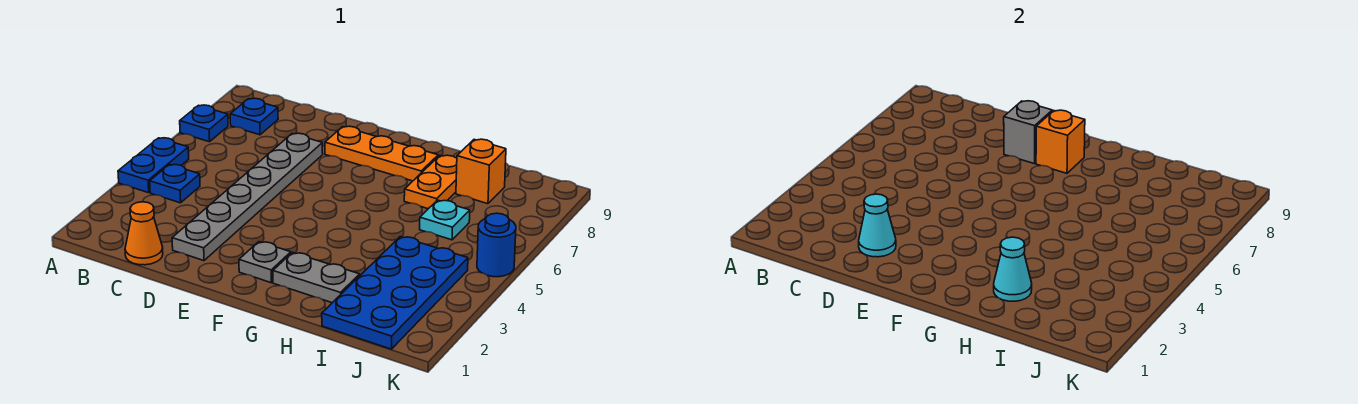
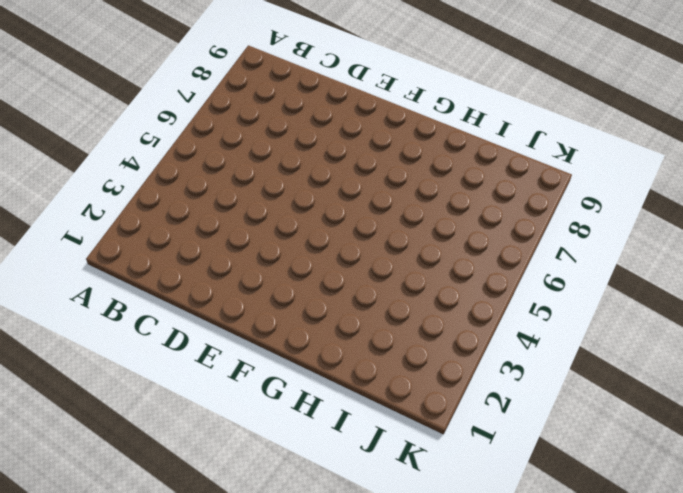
none -> blue 1x2 plate [118,138,189,193]
none -> blue 1x1 plate [180,105,228,142]
none -> blue 1x1 plate [150,164,200,203]

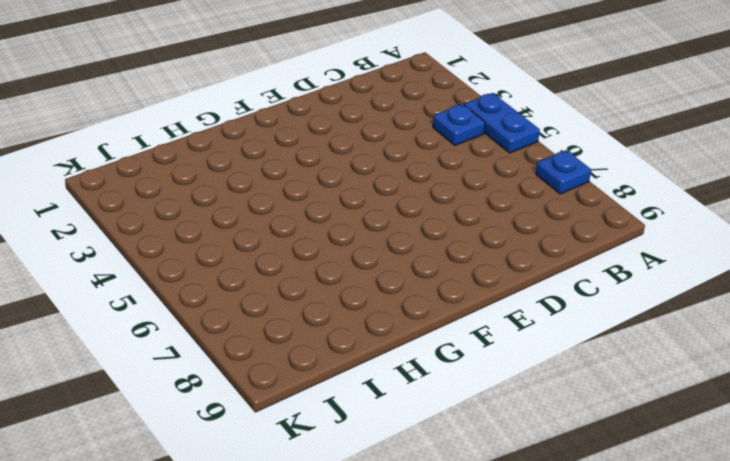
none -> blue 1x1 plate [230,98,278,135]
none -> orange 1x1 cone [125,202,163,265]
none -> grey 1x6 plate [172,133,323,261]

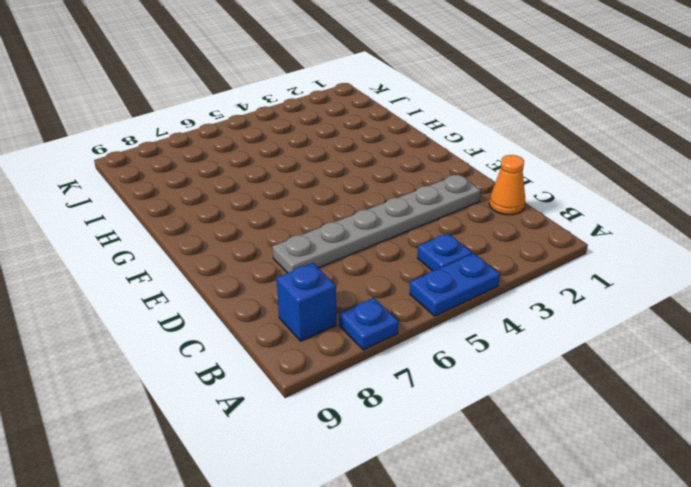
blue 1x1 brick [277,263,336,341] -> blue 1x1 plate [230,98,278,135]
none -> orange 1x3 plate [325,126,438,181]
none -> grey 1x1 plate [239,242,291,283]
none -> grey 1x2 plate [273,252,360,303]

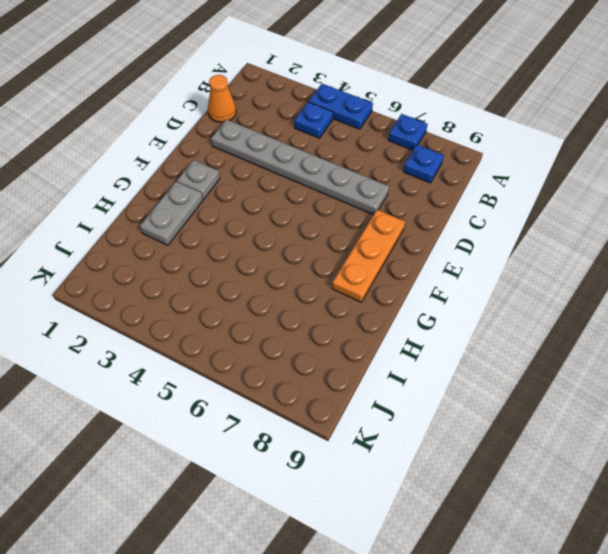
none -> orange 1x2 plate [404,155,457,209]
none -> blue 2x4 plate [322,237,468,349]
none -> cyan 1x1 plate [420,200,470,240]

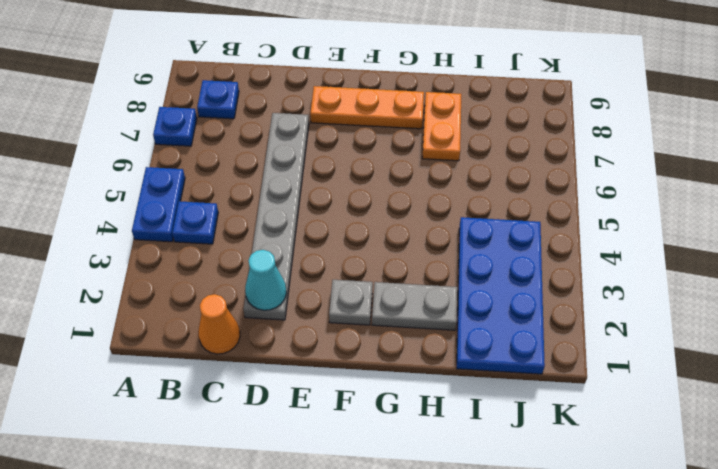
none -> cyan 1x1 plate [420,200,470,240]
none -> orange 1x1 brick [456,139,506,204]
none -> blue 1x1 round brick [477,213,516,277]

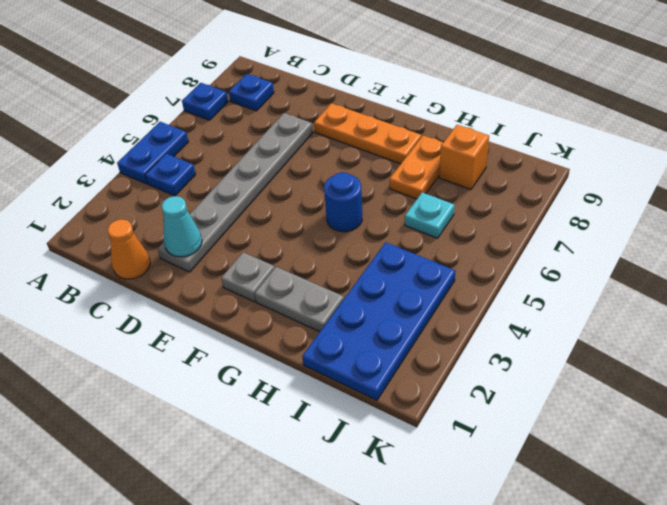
blue 1x1 round brick [324,172,362,232] -> blue 1x1 round brick moved to [477,213,516,277]
none -> grey 1x1 brick [1004,101,1052,164]
none -> orange 1x1 brick [1036,110,1085,173]
none -> cyan 1x1 cone [994,237,1032,301]

